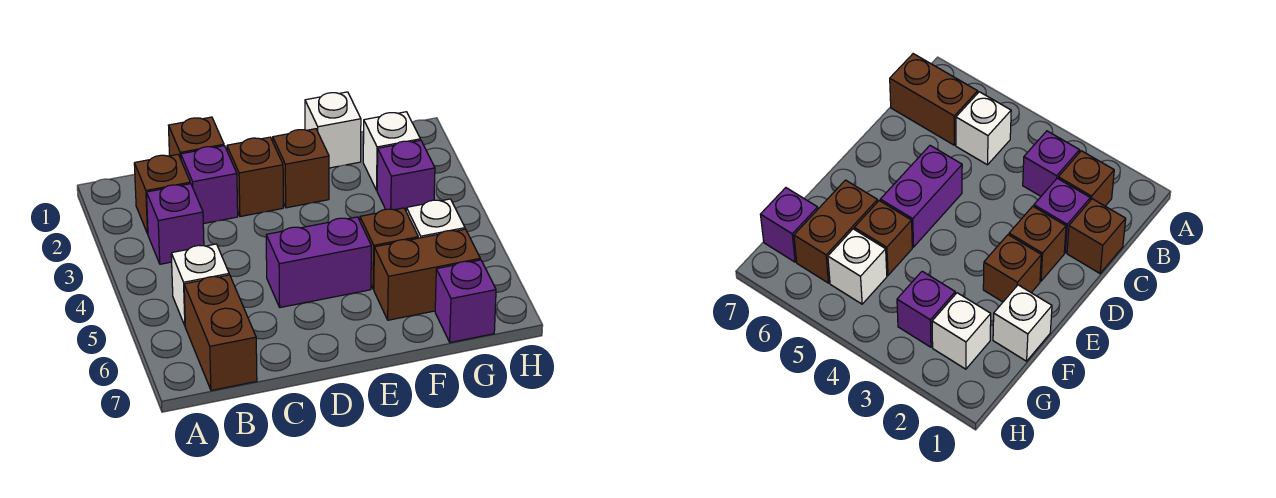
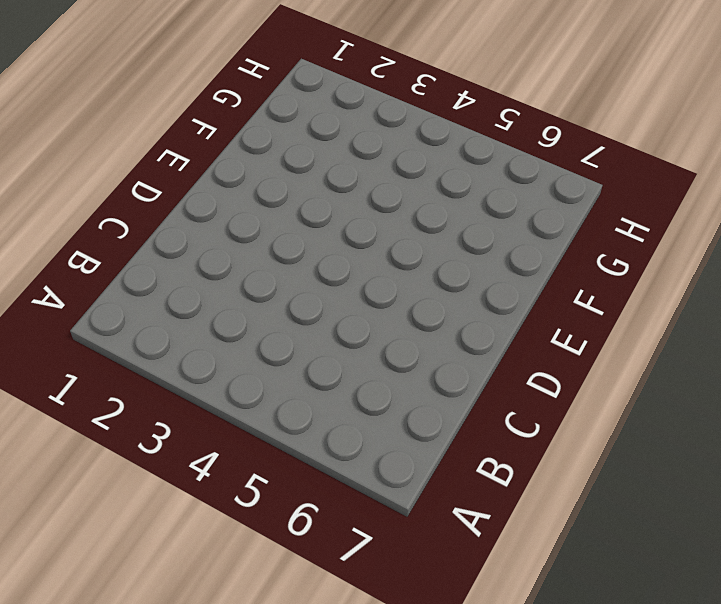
none -> brown 1x1 brick [134,154,190,234]
none -> purple 1x1 brick [147,184,204,264]
none -> white 1x1 brick [171,244,229,325]

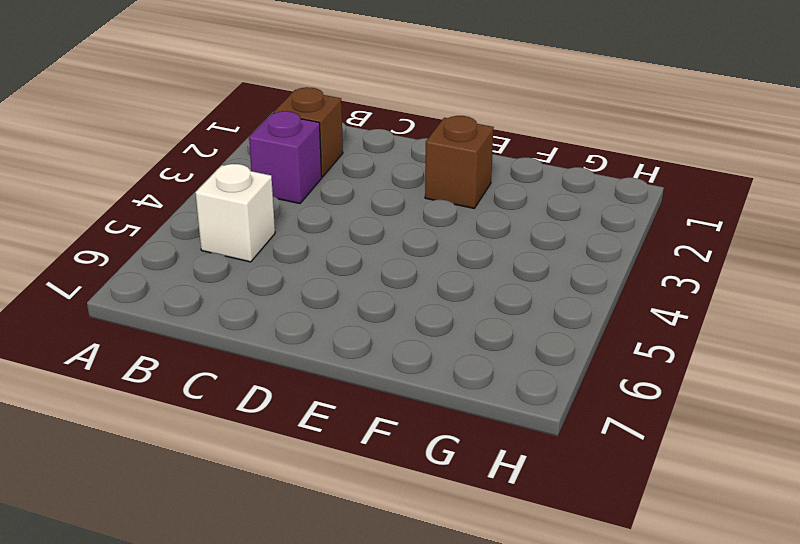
none -> brown 1x2 brick [184,275,257,390]
none -> brown 1x1 brick [169,117,224,159]
none -> purple 1x1 brick [181,146,238,224]

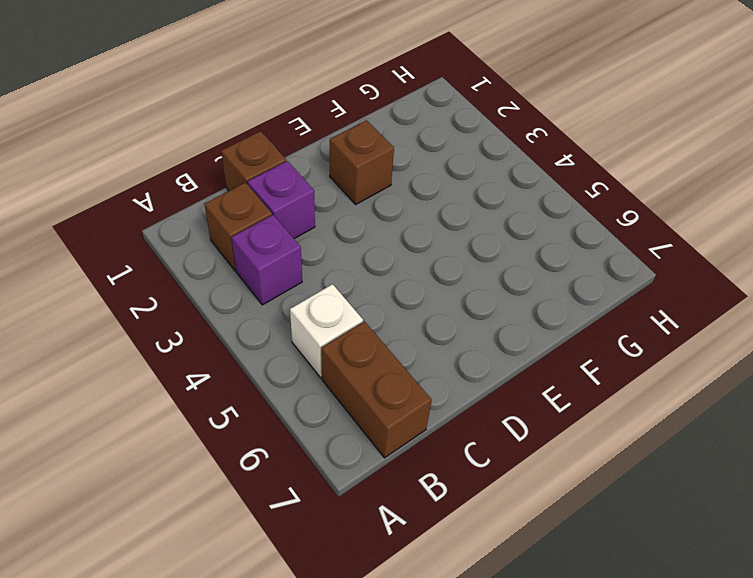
none -> brown 1x1 brick [227,137,283,217]
none -> purple 1x2 brick [266,217,371,308]
none -> white 1x1 brick [305,92,361,168]

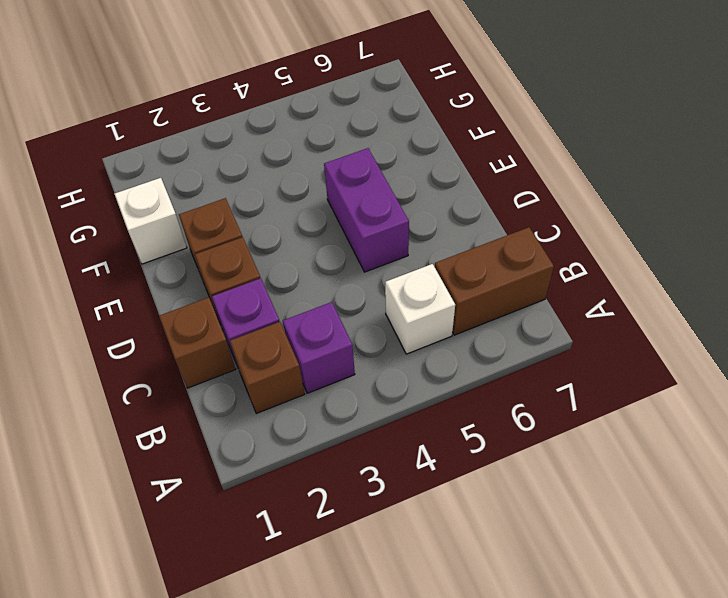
none -> brown 1x1 brick [360,208,418,289]
none -> brown 1x2 brick [374,229,480,320]
none -> white 1x1 brick [363,112,420,190]

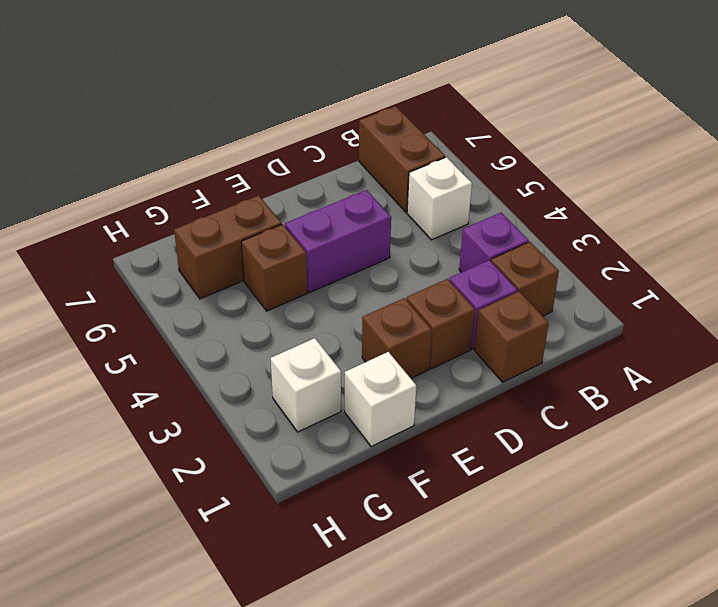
none -> purple 1x1 brick [377,140,435,210]
none -> white 1x1 brick [406,199,465,238]
none -> purple 1x1 brick [435,260,496,342]

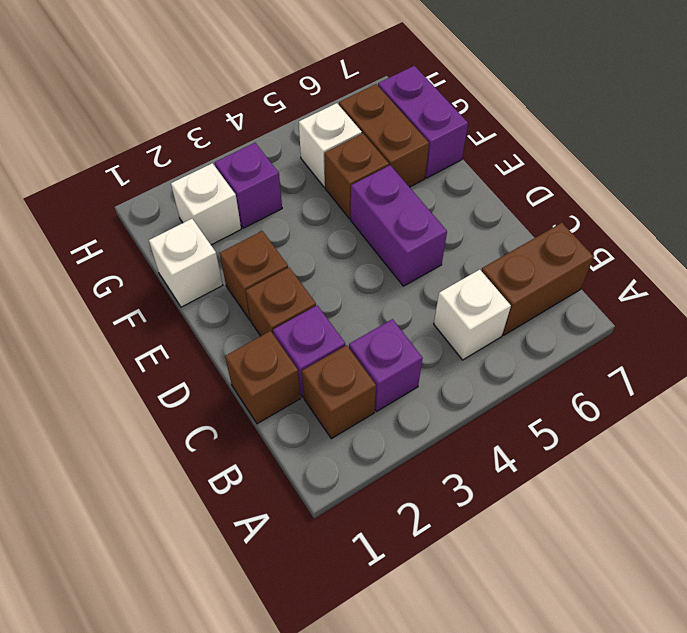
purple 1x2 brick [378,66,468,178] -> purple 1x1 brick [435,260,496,342]

